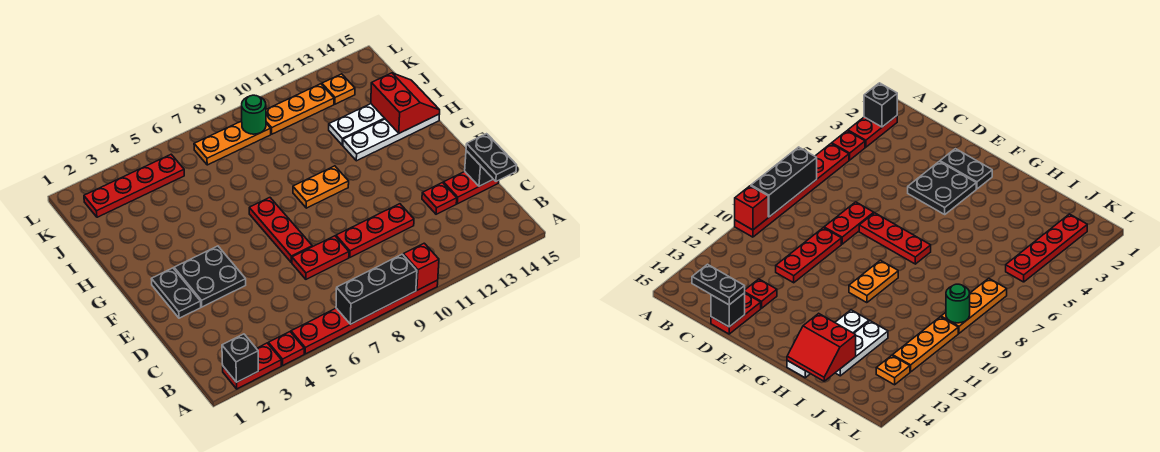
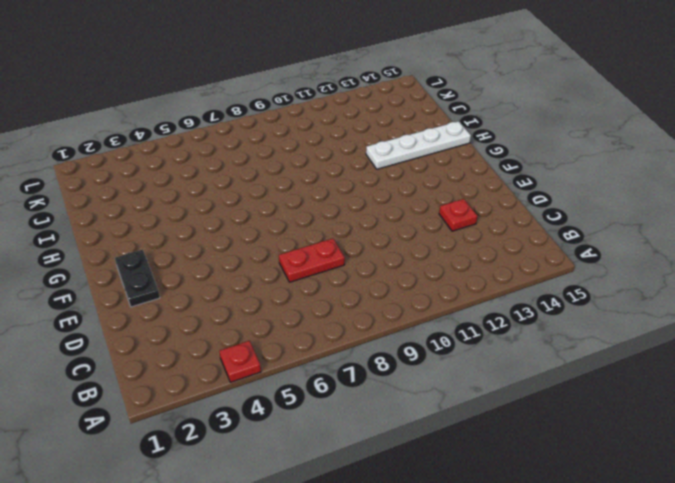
none -> red 1x2 plate [223,343,281,389]
none -> red 1x6 plate [291,280,438,354]
none -> red 1x3 plate [336,204,414,257]

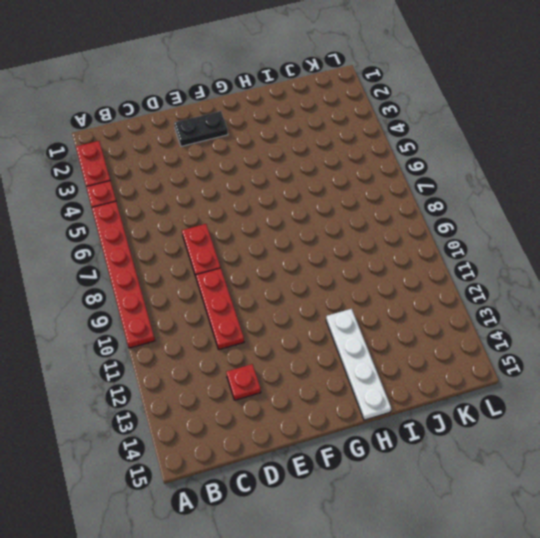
none -> red 1x2 plate [444,172,499,204]
none -> black 2x2 plate [174,246,246,307]
none -> red 1x3 plate [249,198,312,263]

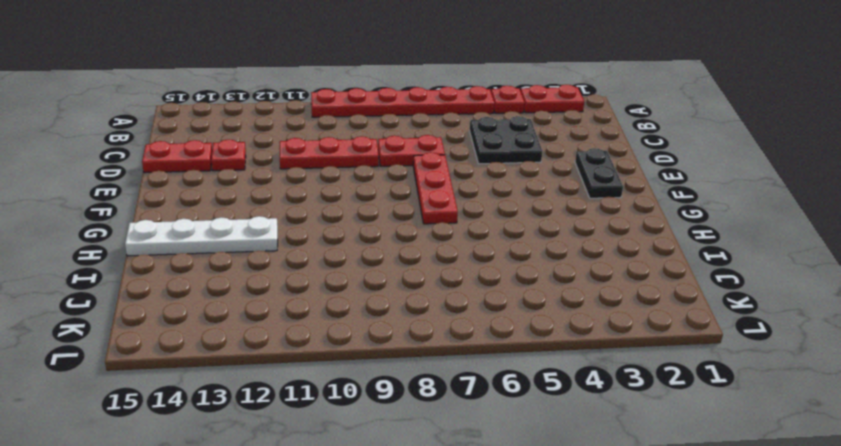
black 2x2 plate [470,116,542,164] -> black 2x2 plate moved to [174,246,246,307]
none -> orange 1x2 plate [293,166,349,208]
none -> white 1x3 plate [329,104,385,145]
none -> red 1x4 plate [84,154,184,217]

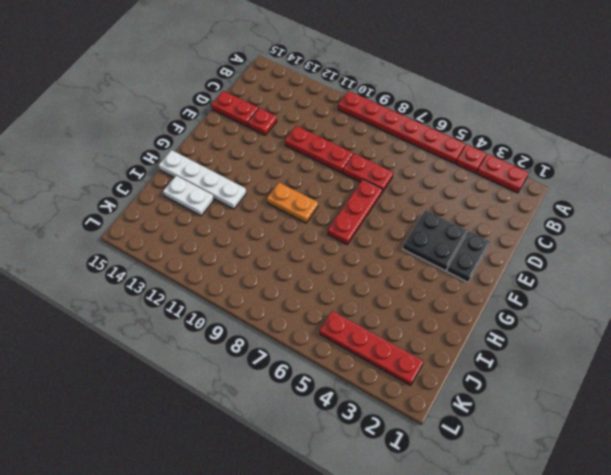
white 1x2 plate [163,176,214,216] -> white 1x3 plate [329,104,385,145]
none -> orange 1x3 plate [194,121,271,165]
none -> orange 1x3 plate [266,84,334,134]
none -> orange 1x1 plate [322,74,355,104]

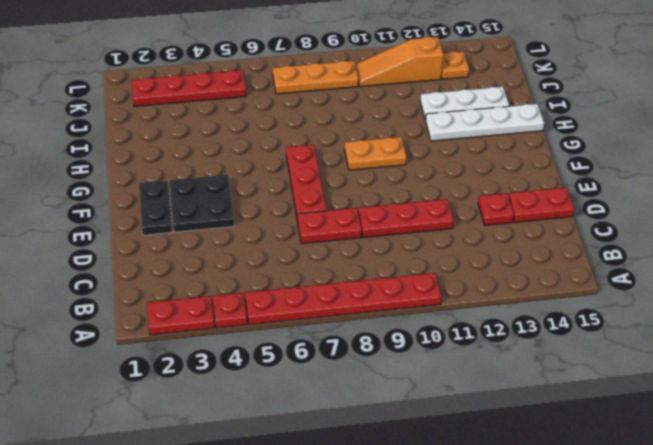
orange 1x3 slope [356,37,443,87] -> orange 1x3 plate [266,84,334,134]
none -> black 1x1 brick [222,334,258,382]
none -> black 1x3 brick [336,254,417,324]
none -> red 1x1 brick [403,243,439,290]

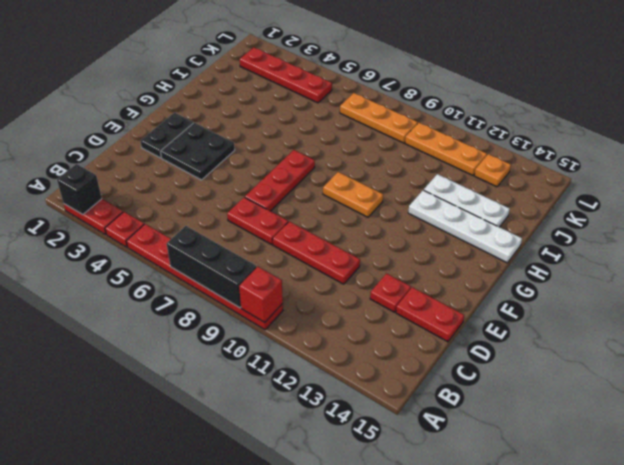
none -> black 1x1 brick [465,151,493,186]
none -> red 2x2 slope [371,73,440,133]
none -> green 1x1 round brick [242,95,266,134]

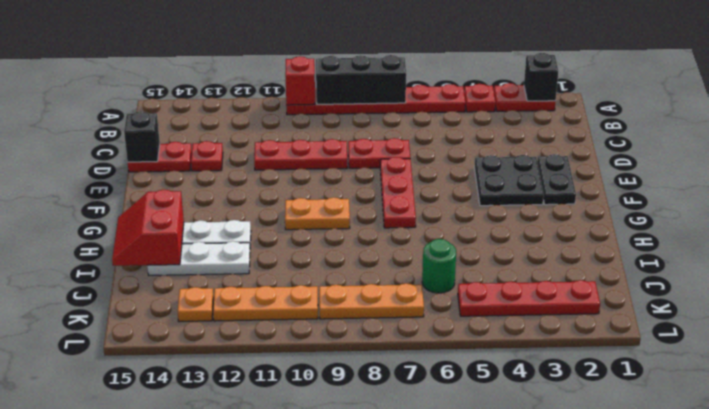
green 1x1 round brick [422,239,456,293] -> green 1x1 round brick moved to [242,95,266,134]
none -> black 1x2 plate [466,134,517,181]

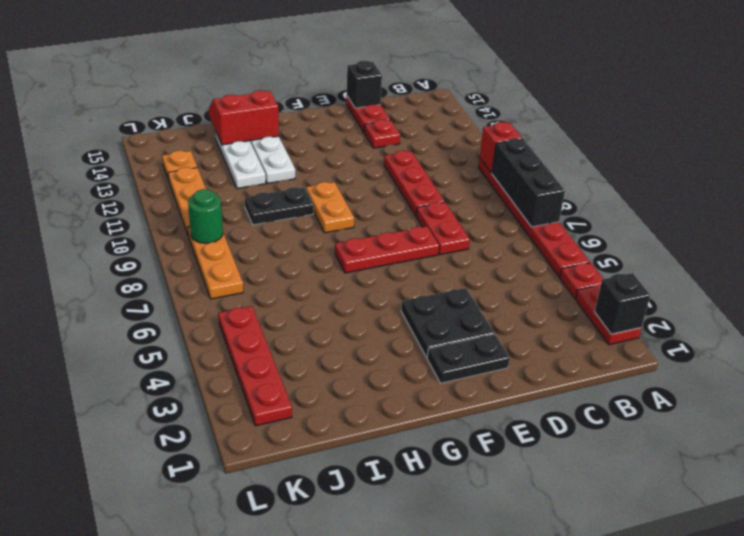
black 1x2 plate [245,187,313,225] -> black 1x2 plate moved to [466,134,517,181]

